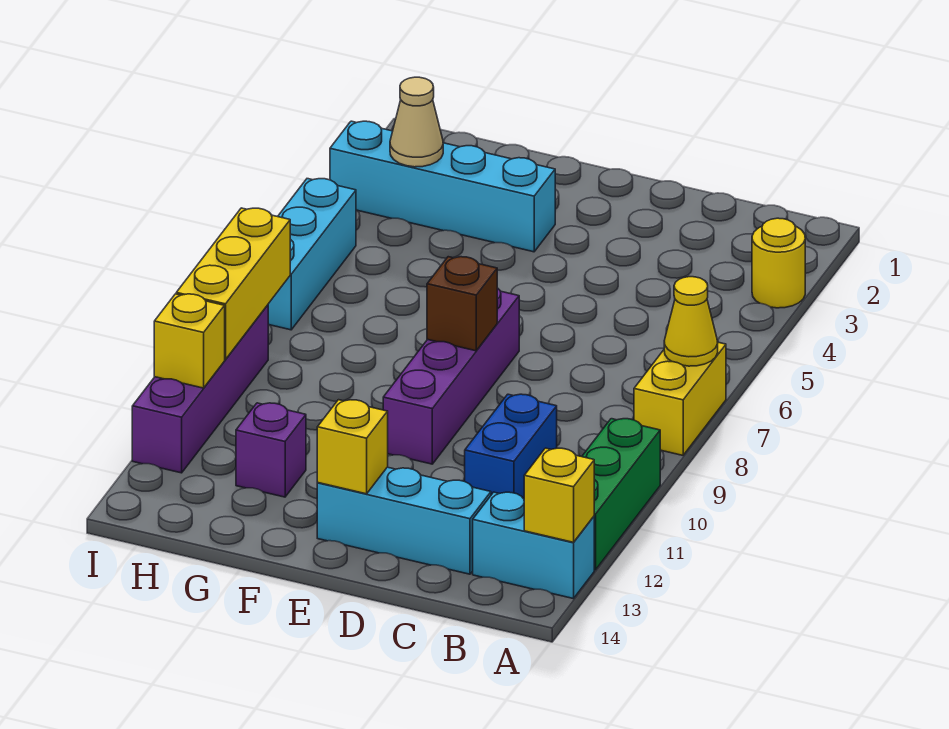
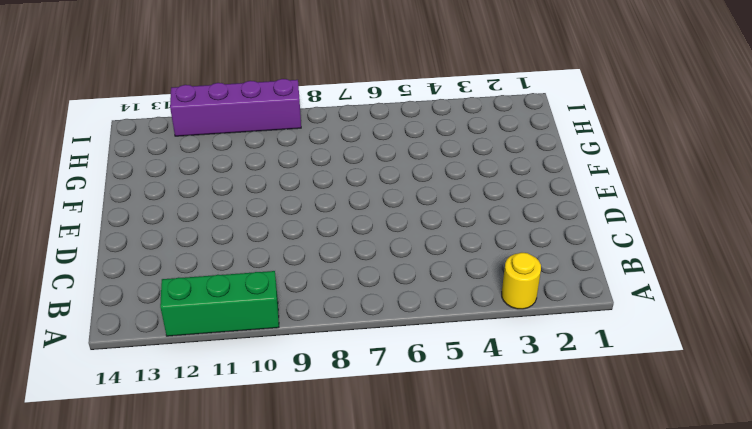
none -> yellow 1x2 brick [634,342,726,455]
none -> cyan 1x2 brick [473,492,594,599]
none -> blue 1x2 brick [465,394,557,499]

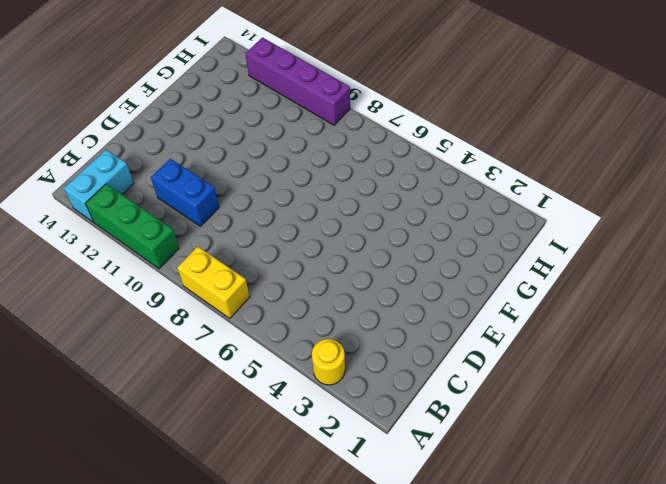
none -> cyan 1x3 brick [317,467,491,574]
none -> purple 1x4 brick [383,288,519,464]
none -> cyan 1x4 brick [330,121,555,252]

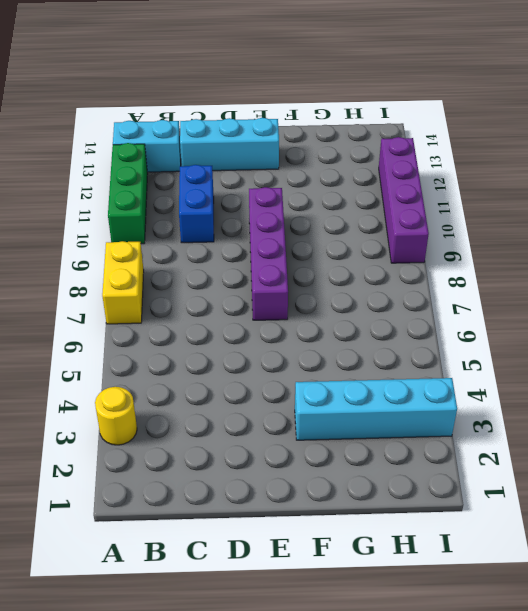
none -> purple 1x1 brick [236,403,306,497]
none -> cyan 1x3 brick [268,179,356,330]
none -> yellow 1x1 cone [664,277,718,366]

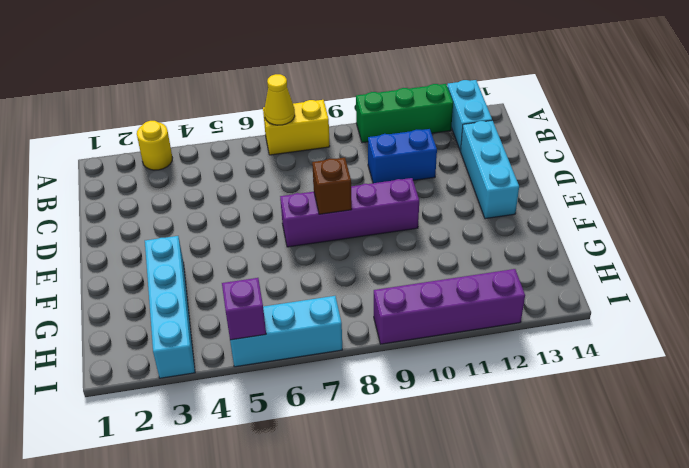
purple 1x1 brick [222,278,266,340] -> purple 1x1 brick moved to [236,403,306,497]
none -> yellow 1x1 brick [524,448,594,542]
none -> yellow 1x1 brick [317,400,388,494]
none -> tan 1x1 cone [390,77,443,167]

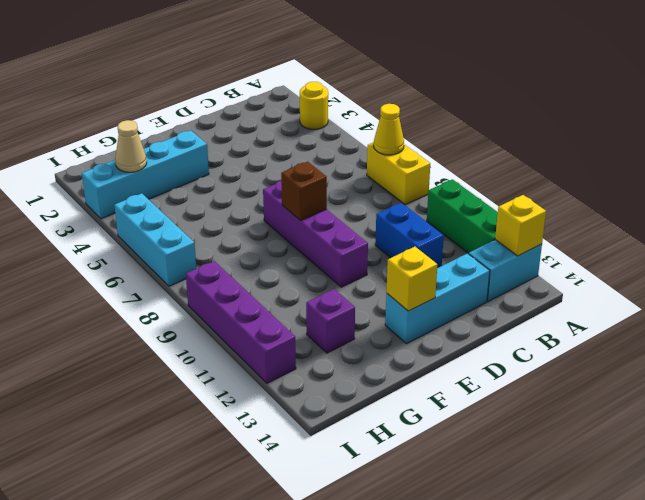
none -> yellow 1x3 brick [176,208,290,360]
none -> yellow 1x1 brick [154,294,225,388]

